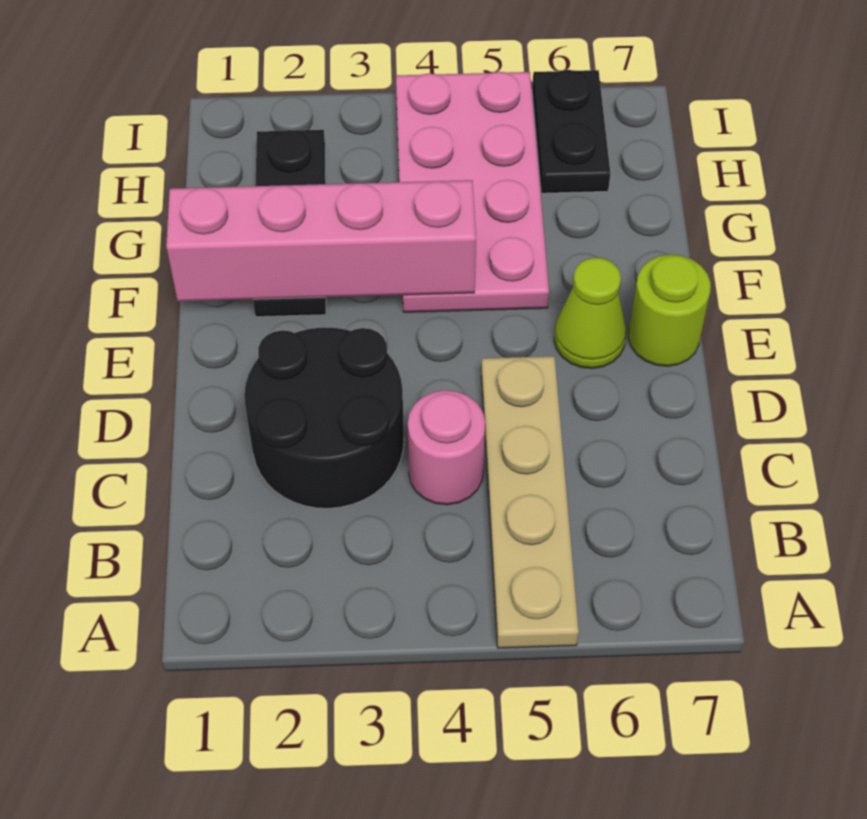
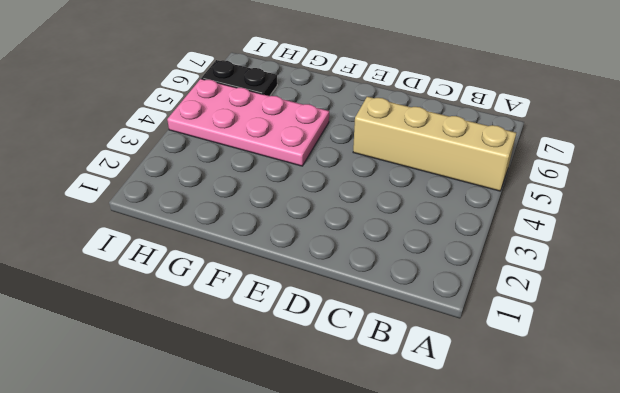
tan 1x4 brick [353,97,516,191] -> tan 1x4 plate [481,356,579,648]
none -> black 2x2 round brick [244,327,404,508]
none -> pink 1x1 round brick [408,390,485,505]

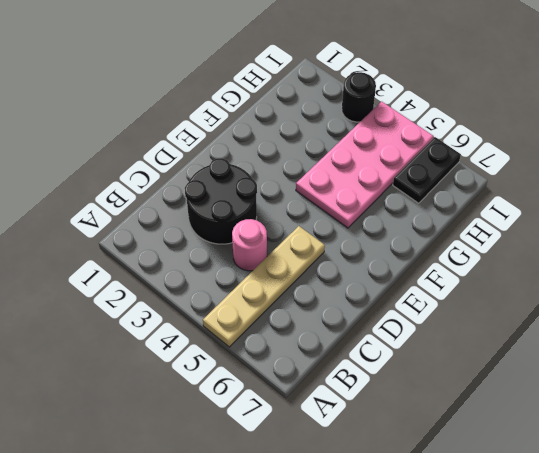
black 1x1 round brick [342,72,376,122] -> none
none -> lime 1x1 cone [554,257,626,368]
none -> lime 1x1 round brick [628,254,711,366]

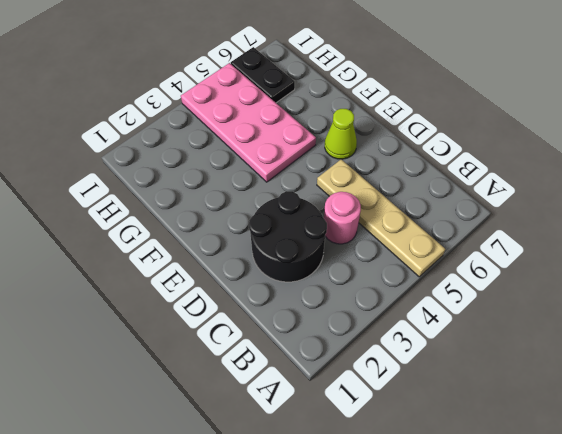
none -> lime 1x1 round brick [628,254,711,366]
none -> black 1x3 plate [253,130,326,317]

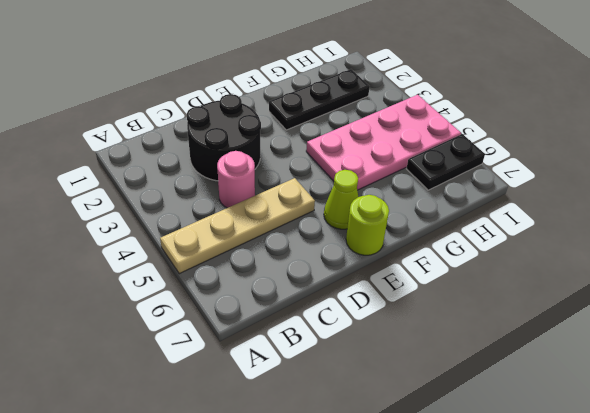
none -> pink 1x4 brick [166,180,476,301]

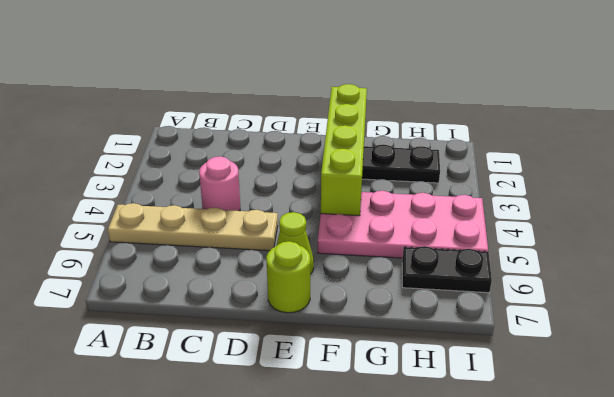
lime 1x4 brick [321,84,367,216] -> pink 1x4 brick [166,180,476,301]
none -> black 2x2 round brick [244,327,404,508]

